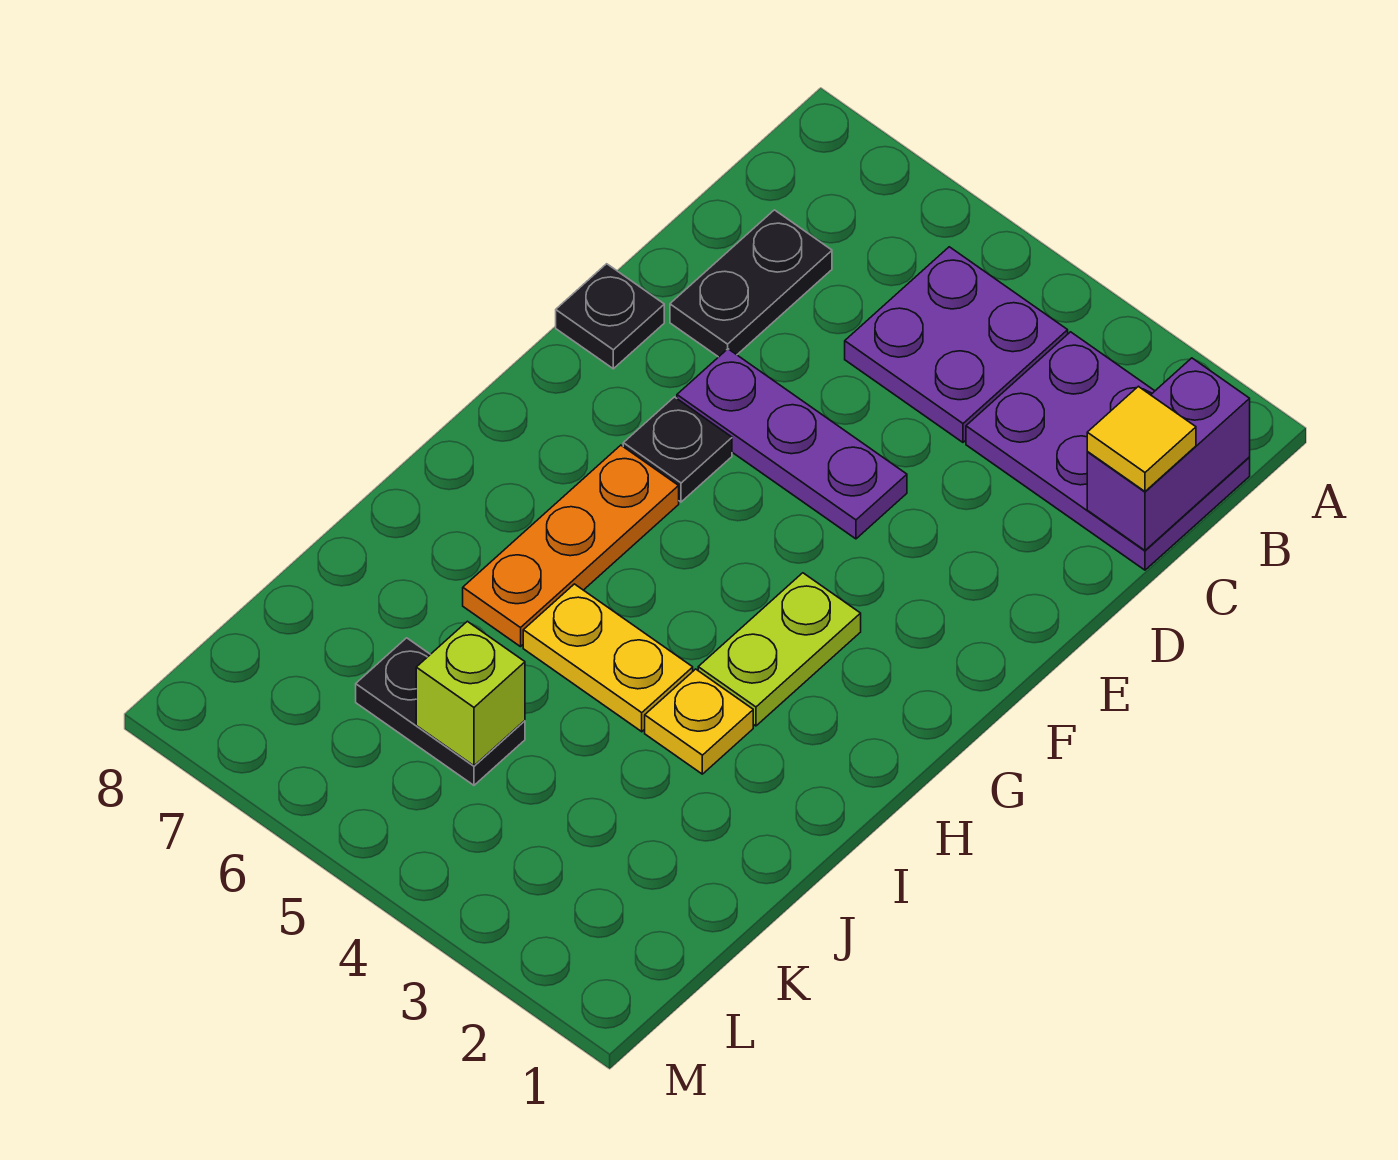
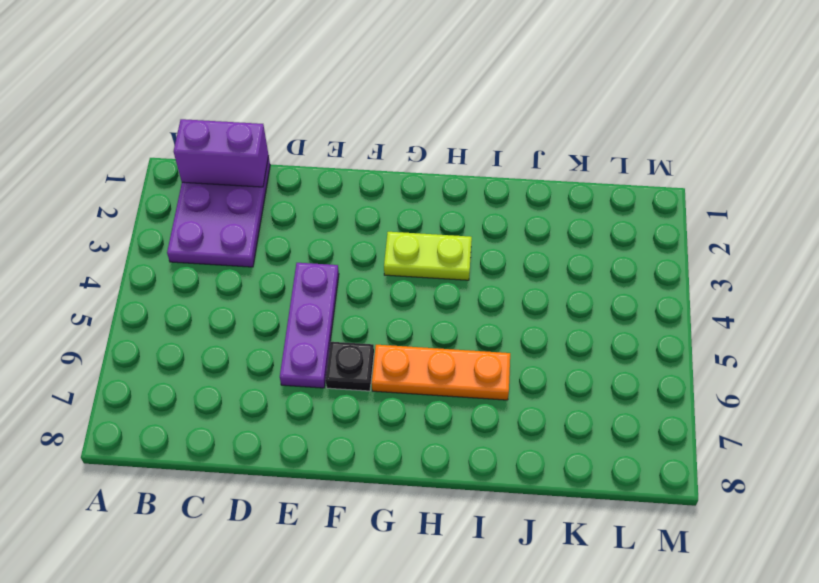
none -> purple 2x2 plate [845,247,1068,442]
none -> black 1x2 plate [670,210,832,357]
none -> black 1x1 plate [556,264,664,369]

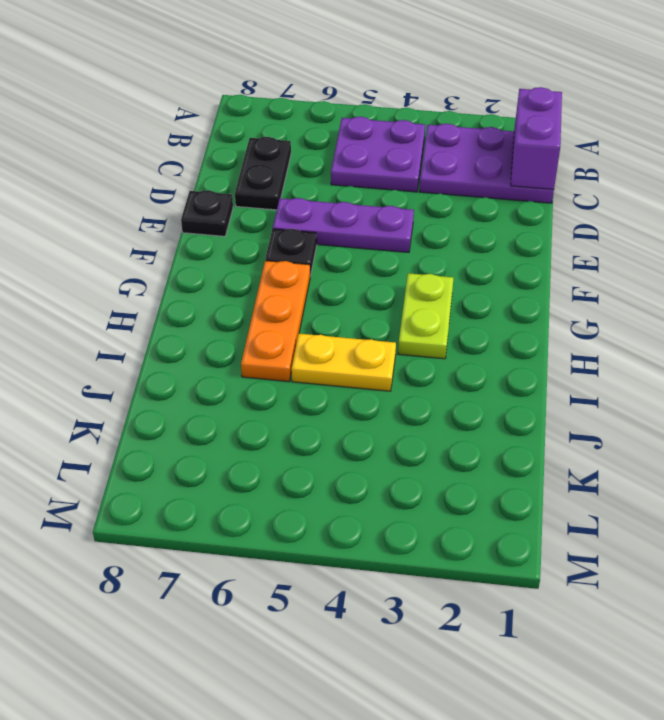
none -> yellow 1x1 plate [645,669,753,774]
none -> black 1x2 plate [356,638,525,785]
none -> lime 1x1 brick [416,621,525,766]

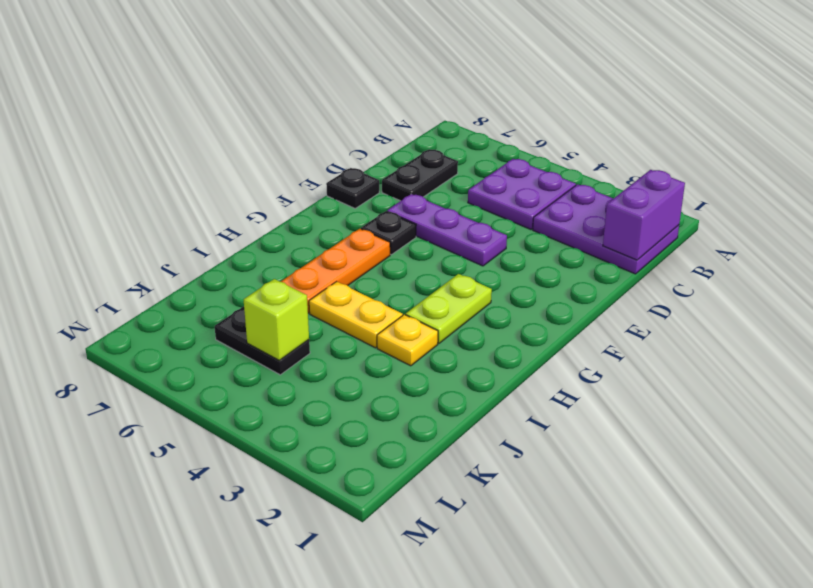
none -> yellow 1x1 tile [1087,386,1196,491]

